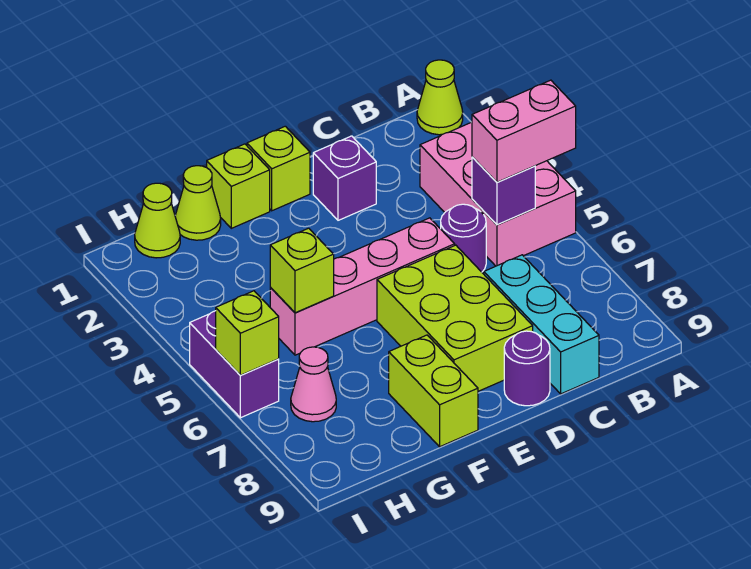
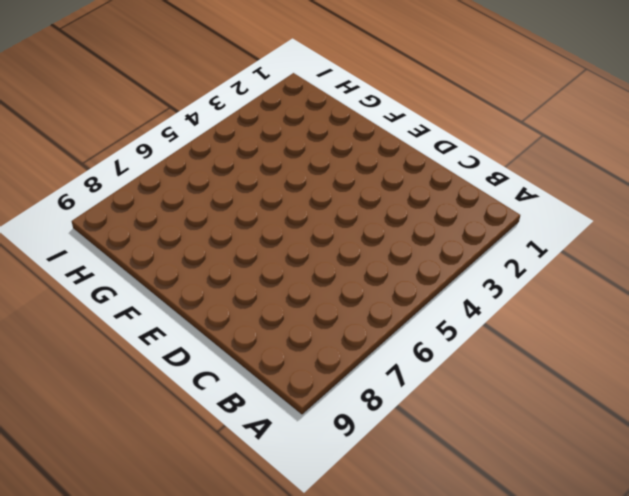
none -> lime 1x1 cone [417,60,463,135]
none -> pink 2x3 brick [420,122,576,266]
none -> purple 1x1 round brick [441,204,486,272]

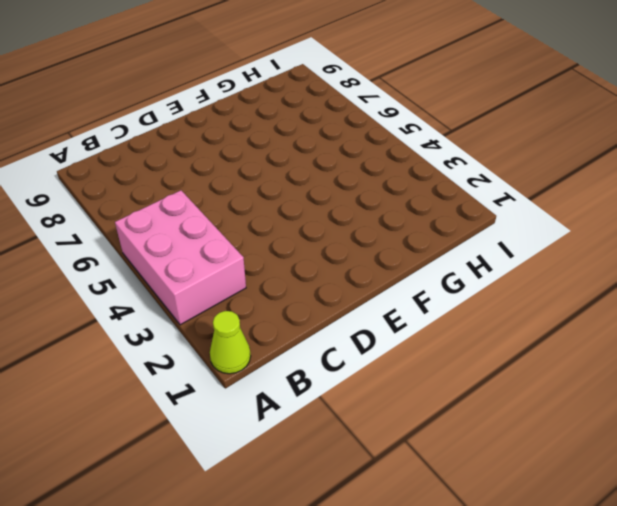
none -> purple 1x1 round brick [441,204,486,272]
none -> cyan 1x3 brick [484,255,599,394]
none -> purple 1x1 brick [313,136,376,220]

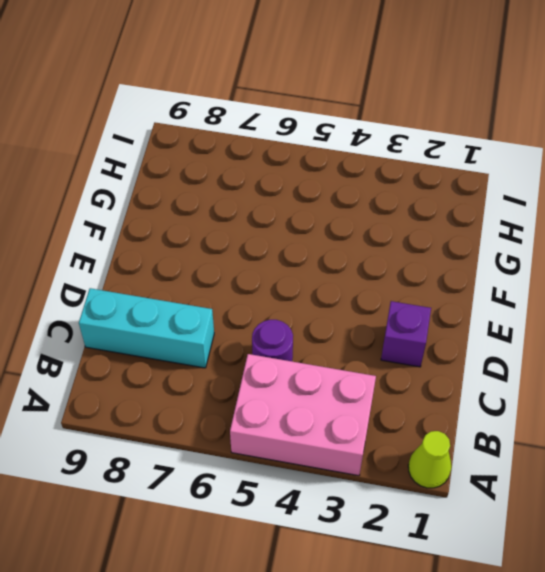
none -> pink 1x4 brick [270,218,455,355]
none -> lime 2x3 brick [377,245,533,391]
none -> purple 1x1 round brick [504,331,550,406]

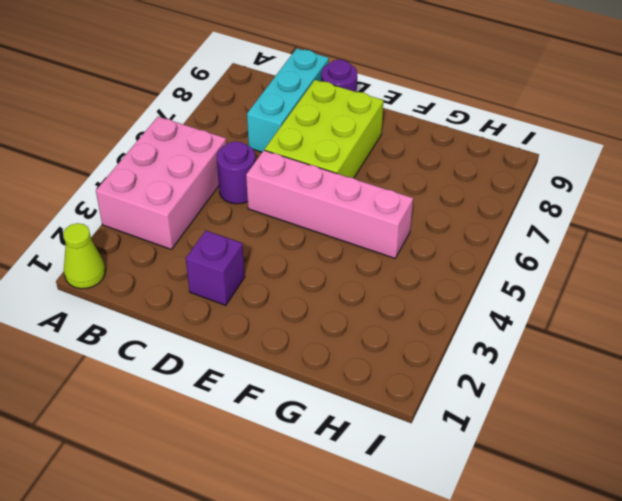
none -> lime 1x1 brick [247,126,310,211]
none -> lime 1x1 brick [207,144,270,228]
none -> lime 1x2 brick [389,335,478,447]

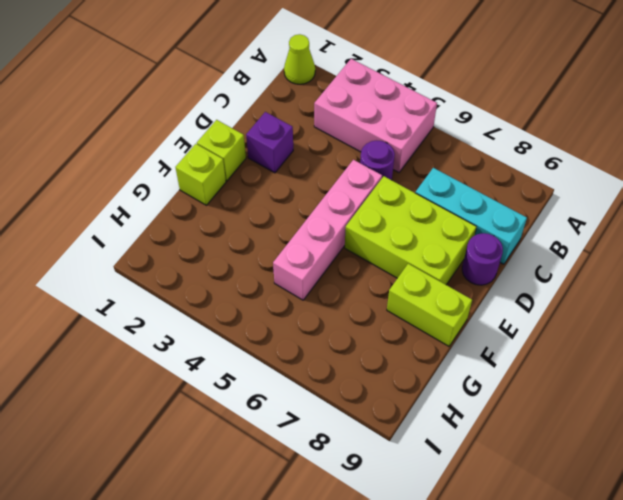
none -> lime 1x1 cone [175,166,221,240]
none -> lime 1x1 cone [135,183,180,258]
none -> pink 1x1 cone [291,347,336,422]

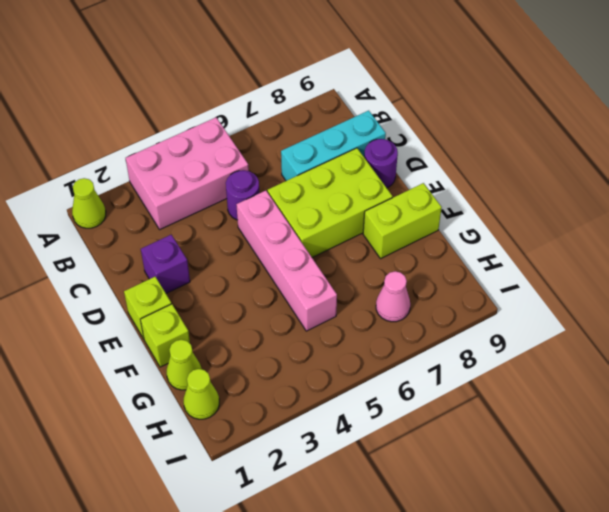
none -> purple 1x2 brick [190,311,279,418]
none -> purple 1x1 brick [472,157,535,225]
none -> lime 1x1 brick [270,228,334,313]

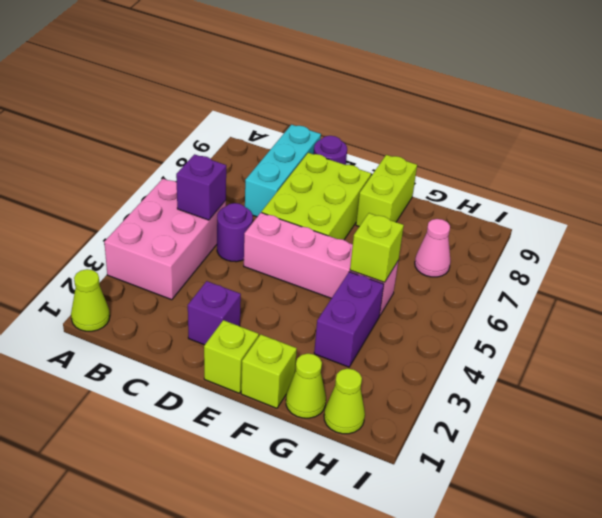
purple 1x2 brick [314,272,384,367] -> purple 1x2 brick moved to [190,311,279,418]
none -> lime 1x1 brick [216,291,279,375]
none -> pink 1x2 brick [472,80,576,182]

